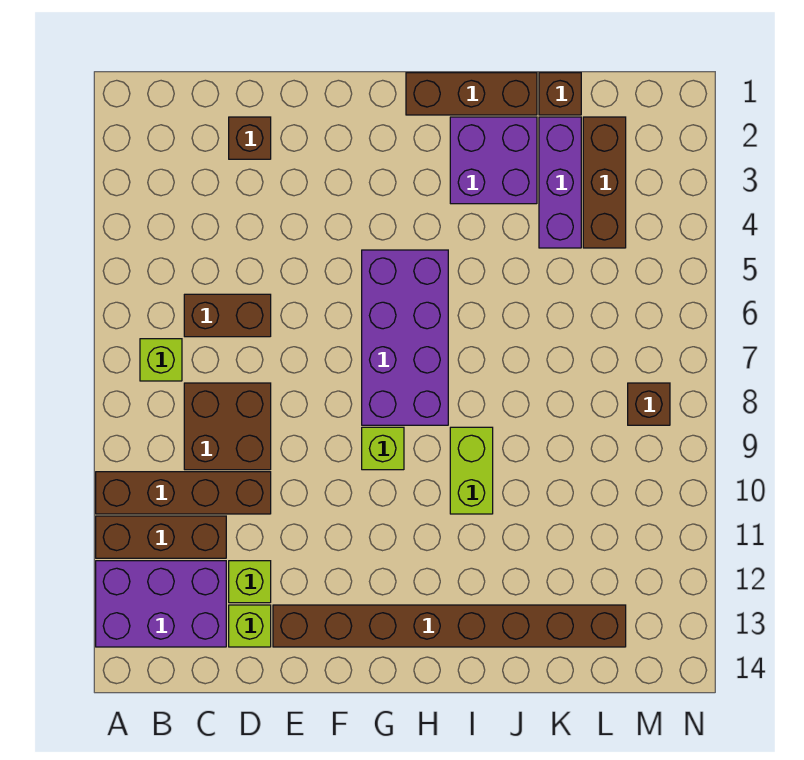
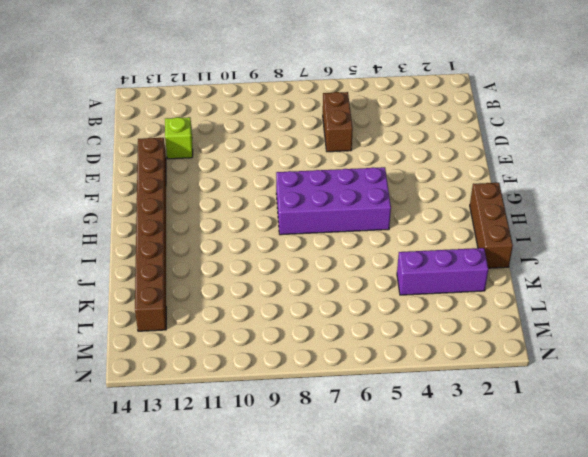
none -> brown 1x4 brick [96,472,271,514]
none -> brown 1x3 brick [96,516,226,558]
none -> purple 2x3 brick [96,561,226,647]

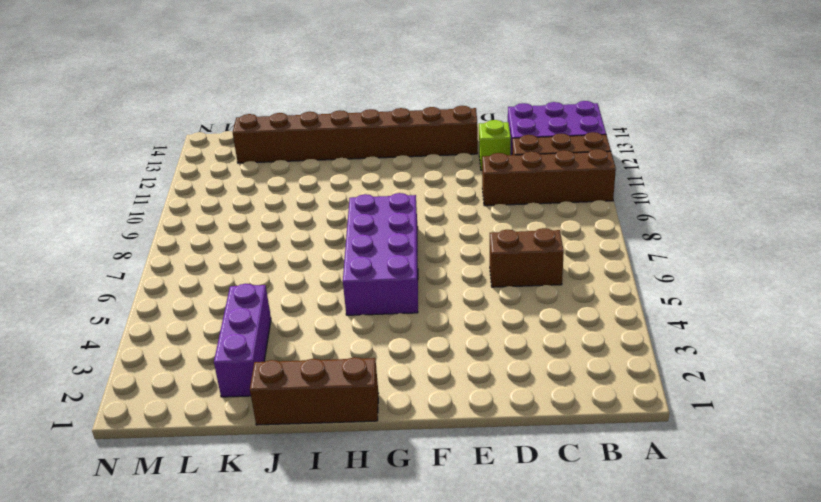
none -> lime 1x1 brick [140,339,182,381]
none -> brown 2x2 brick [184,383,271,470]
none -> brown 1x1 brick [229,117,271,159]

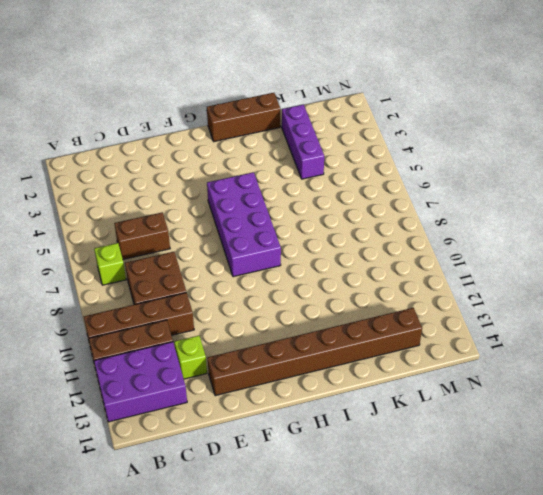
none -> brown 1x1 brick [229,117,271,159]
none -> lime 1x1 brick [229,605,271,647]
none -> lime 1x1 brick [362,427,404,470]

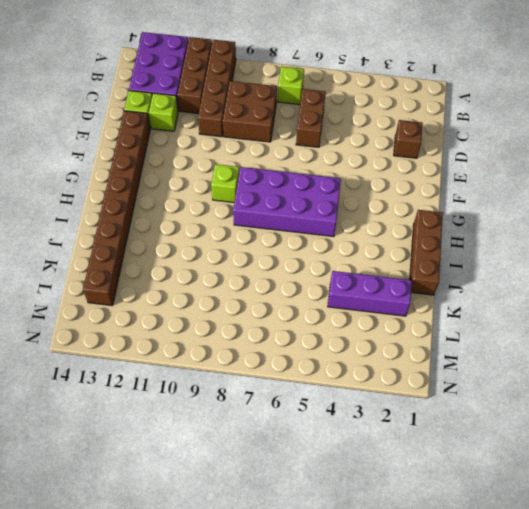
none -> purple 2x2 brick [450,117,537,204]
none -> lime 1x2 brick [450,427,493,514]
none -> brown 1x1 brick [539,73,581,115]

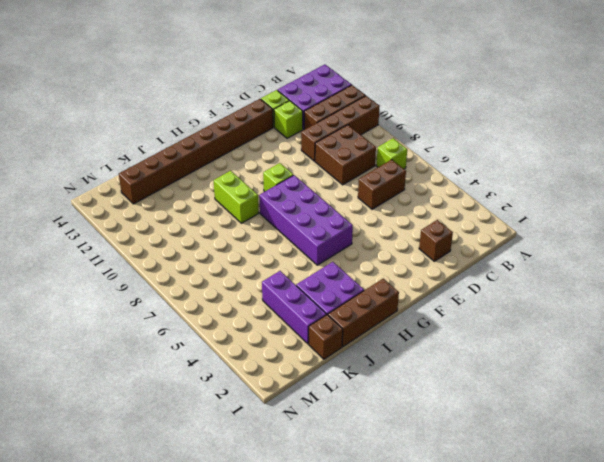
none -> brown 1x3 brick [583,117,626,248]
none -> brown 1x1 brick [628,383,670,425]

